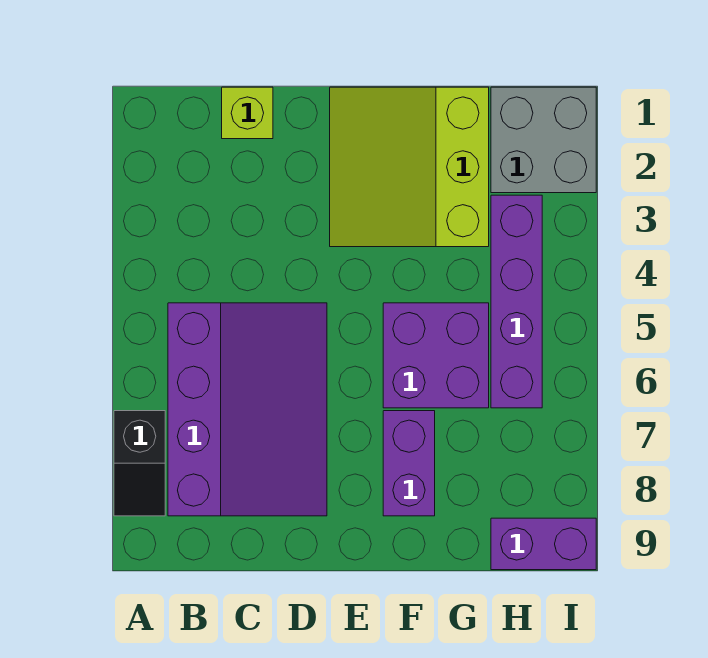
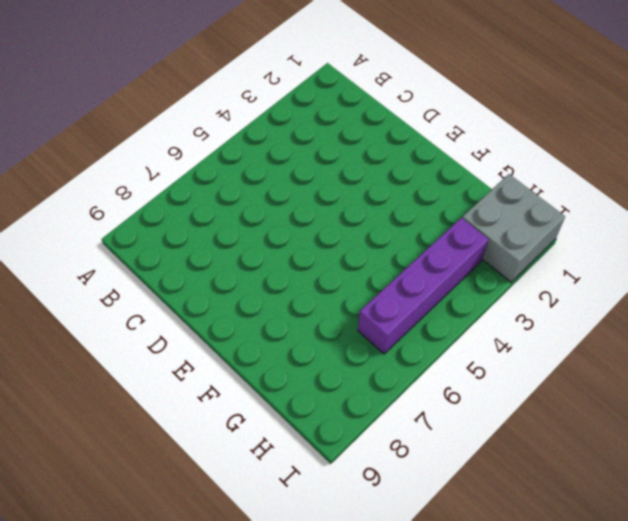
none -> black 1x2 slope [114,411,165,516]
none -> purple 3x4 slope [168,303,327,516]

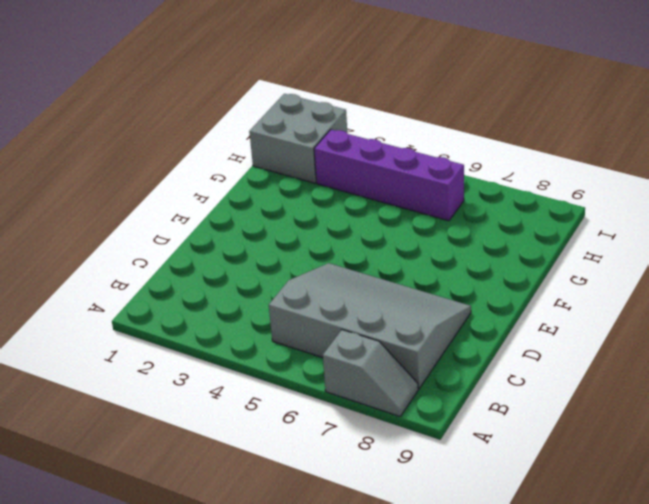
grey 1x2 slope [323,330,418,416] -> black 1x2 slope [114,411,165,516]
grey 3x4 slope [269,263,471,389] -> purple 3x4 slope [168,303,327,516]
none -> lime 1x1 brick [222,87,273,139]
none -> lime 3x3 slope [330,87,489,247]

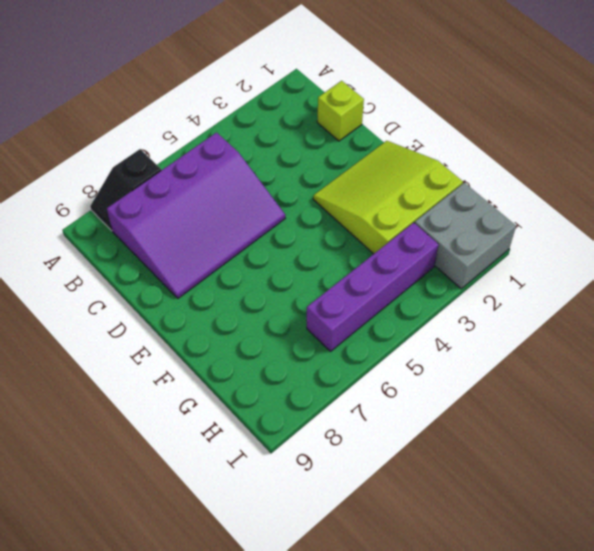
none -> purple 2x2 brick [383,303,489,408]
none -> purple 1x2 brick [383,411,435,516]

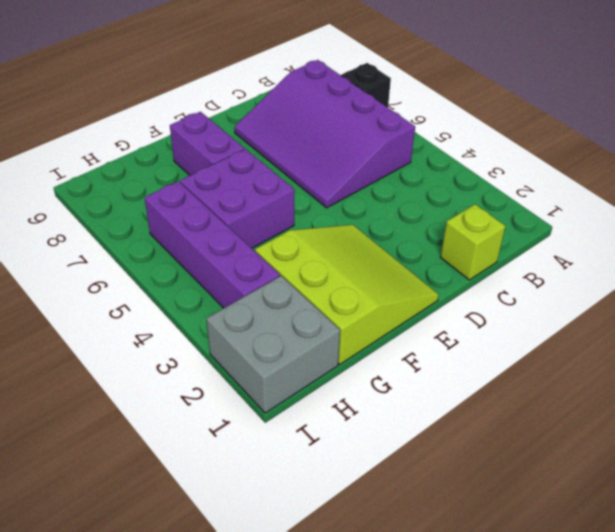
none -> purple 1x2 brick [491,518,596,570]

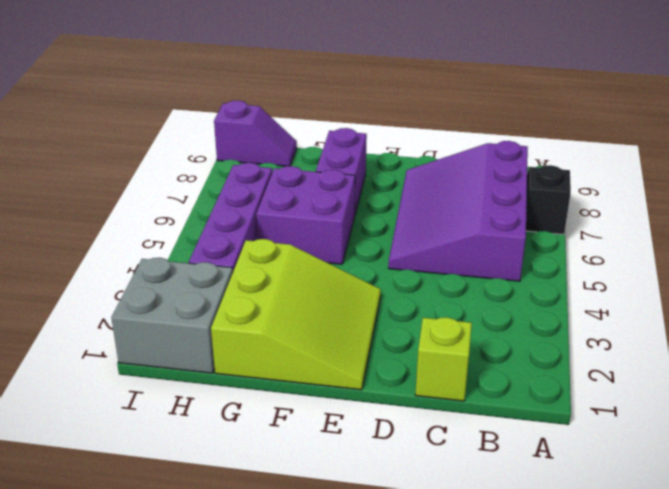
purple 1x2 slope [214,101,297,166] -> purple 1x2 brick [491,518,596,570]

